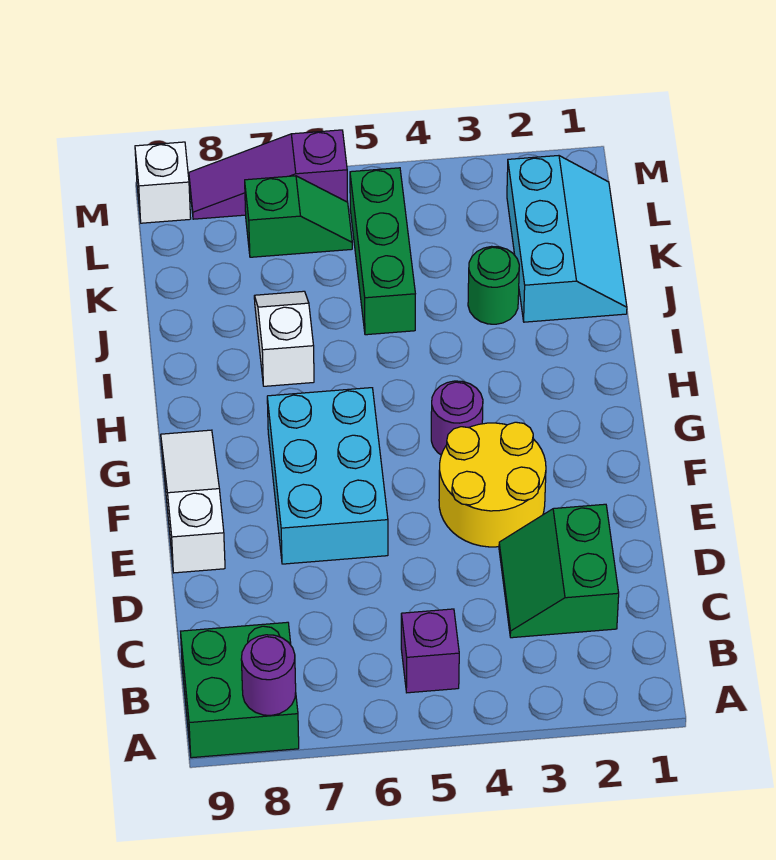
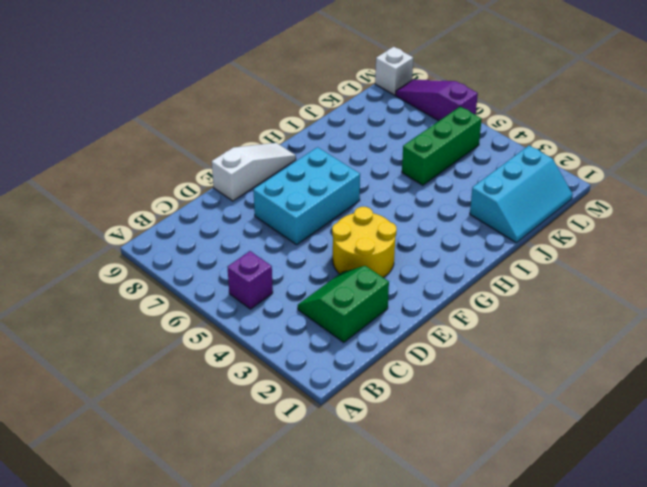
none -> green 2x2 brick [181,622,299,758]
none -> purple 1x1 round brick [431,381,483,455]
none -> white 1x2 slope [254,291,314,386]

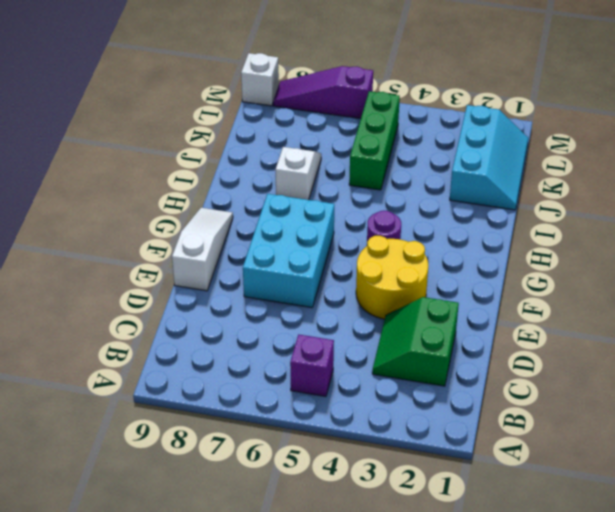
none -> green 2x2 brick [181,622,299,758]
none -> green 1x1 round brick [468,246,519,324]
none -> green 1x2 slope [245,176,352,257]

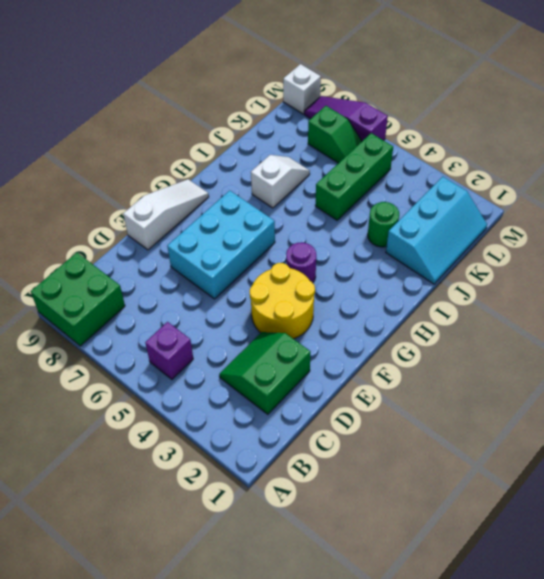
none -> purple 1x1 round brick [241,635,296,715]

